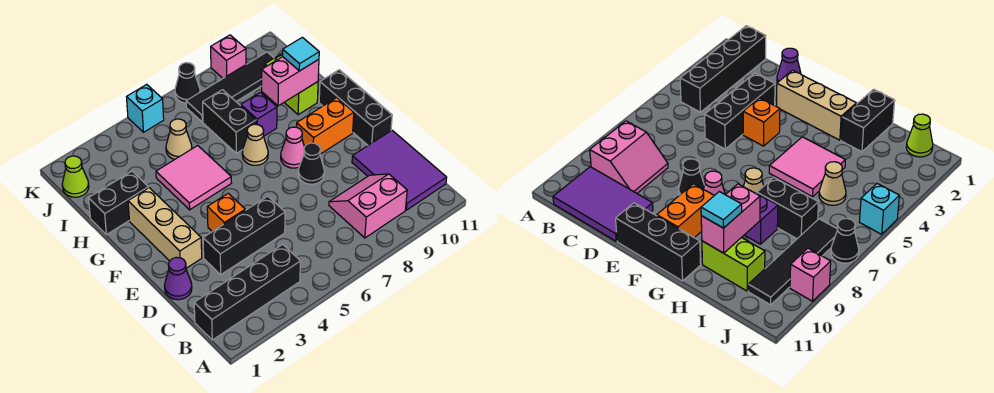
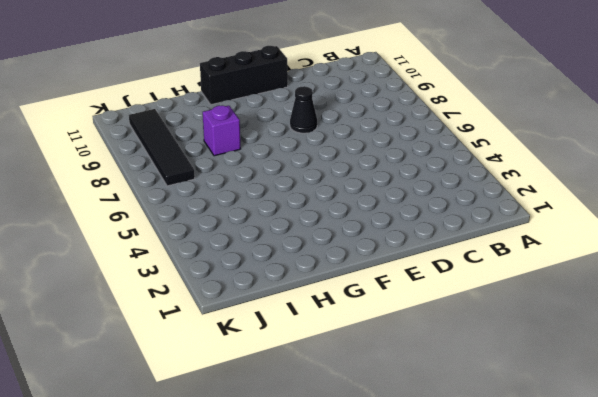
none -> black 1x4 brick [194,244,301,340]
none -> pink 2x2 slope [329,174,407,238]
none -> purple 2x3 tile [352,130,447,210]

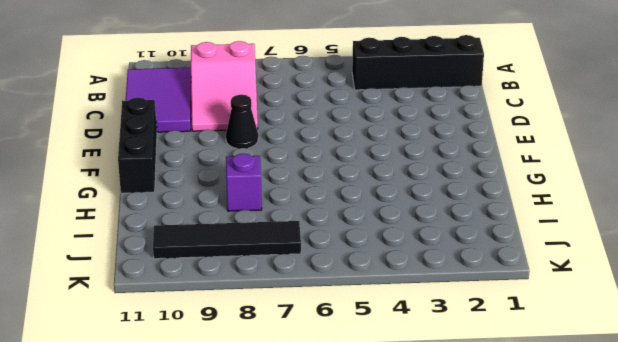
pink 2x3 slope [191,41,258,131] -> pink 2x2 slope [329,174,407,238]
none -> purple 1x1 cone [165,257,192,300]
none -> black 1x3 brick [203,196,285,275]
none -> tan 1x3 brick [128,188,202,268]

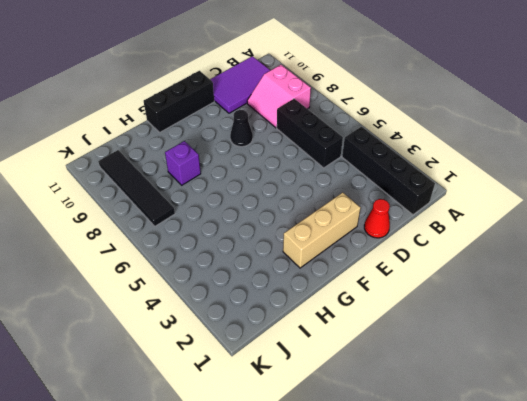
black 1x3 brick [277,99,343,168] -> black 1x3 brick moved to [203,196,285,275]
red 1x1 cone [364,199,390,238] -> purple 1x1 cone [165,257,192,300]
none -> orange 1x1 brick [207,193,245,232]
none -> pink 1x1 cone [281,127,304,168]
none -> orange 1x2 brick [296,98,354,154]

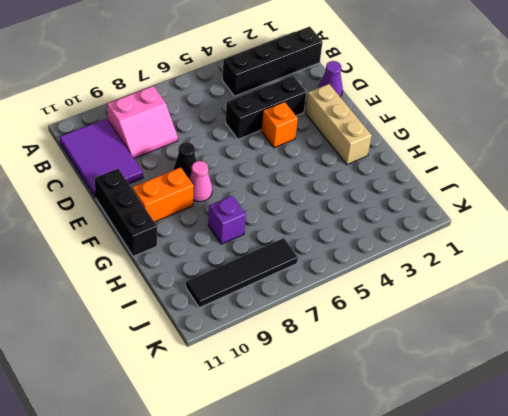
none -> pink 2x2 tile [156,146,231,210]
none -> tan 1x1 cone [242,124,268,165]
none -> black 1x2 brick [89,171,148,235]

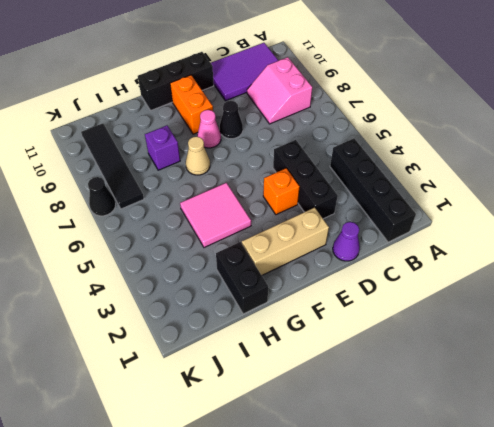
none -> black 1x2 brick [203,90,256,153]
none -> lime 1x2 brick [265,53,318,115]
none -> tan 1x1 cone [166,119,192,159]

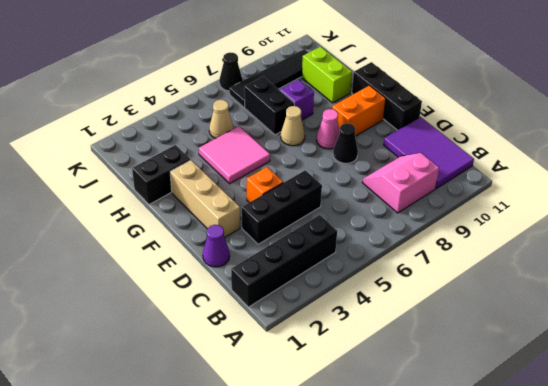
none -> lime 1x1 cone [62,156,89,197]
none -> cyan 1x1 brick [127,84,164,132]
none -> pink 1x1 brick [211,35,246,78]

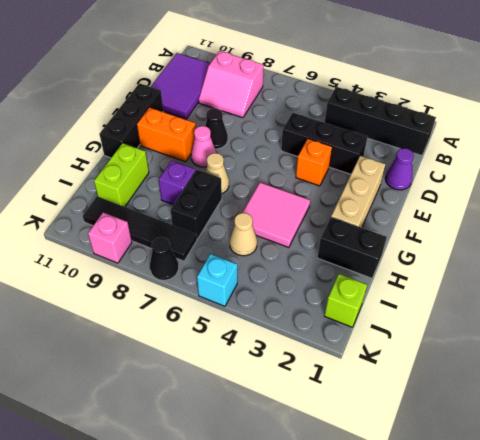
lime 1x1 brick [324,274,367,327] -> lime 1x1 cone [62,156,89,197]
none -> pink 1x2 brick [262,57,319,106]
none -> cyan 1x1 tile [283,37,319,71]

